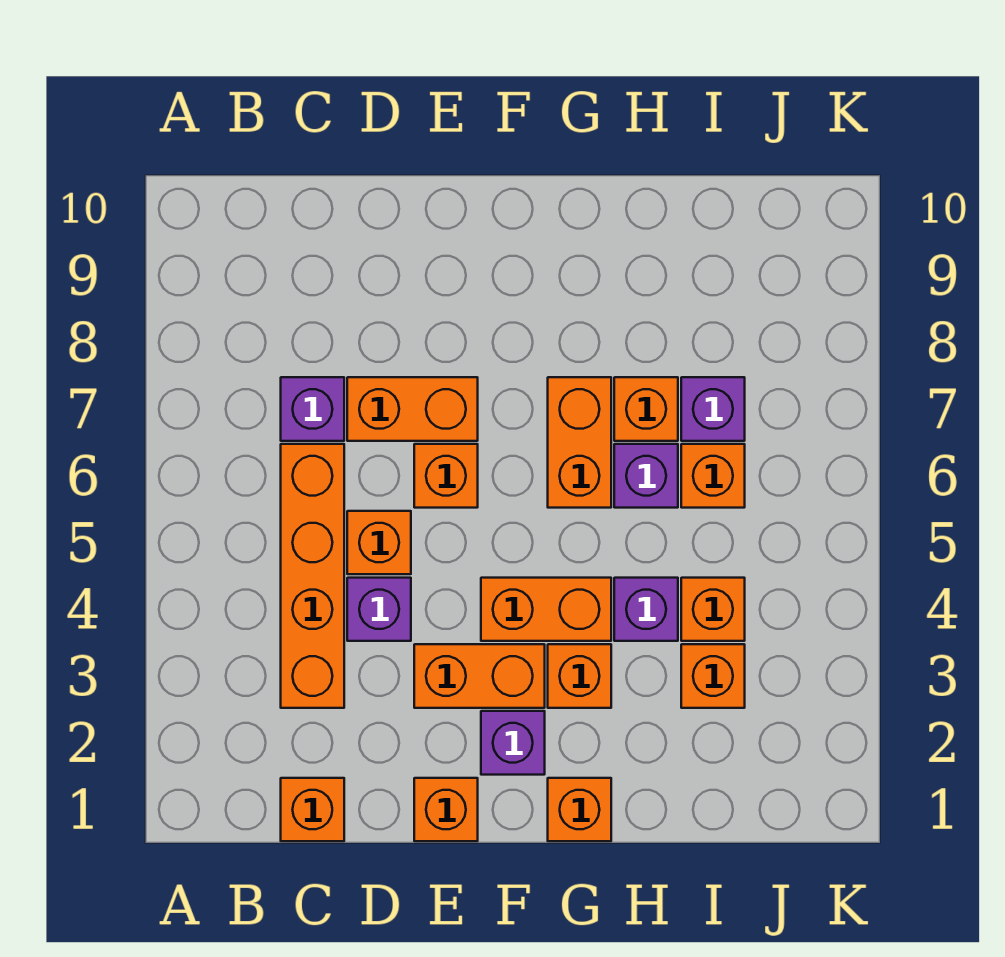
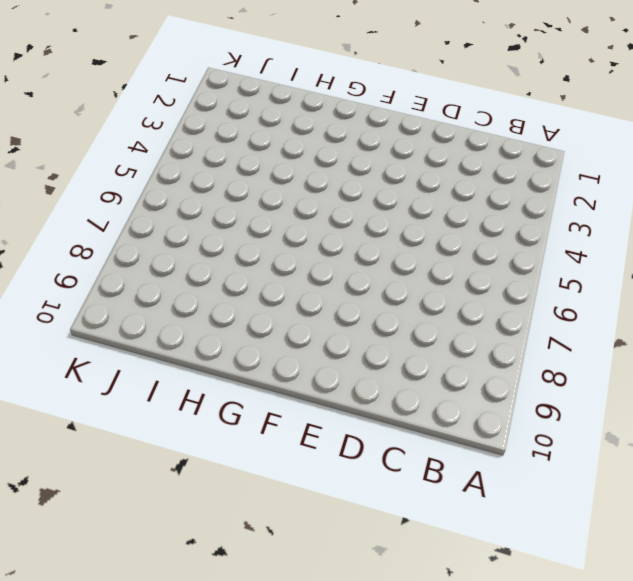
none -> orange 1x1 brick [281,778,344,841]
none -> orange 1x4 brick [281,444,344,708]
none -> purple 1x1 brick [281,377,344,441]

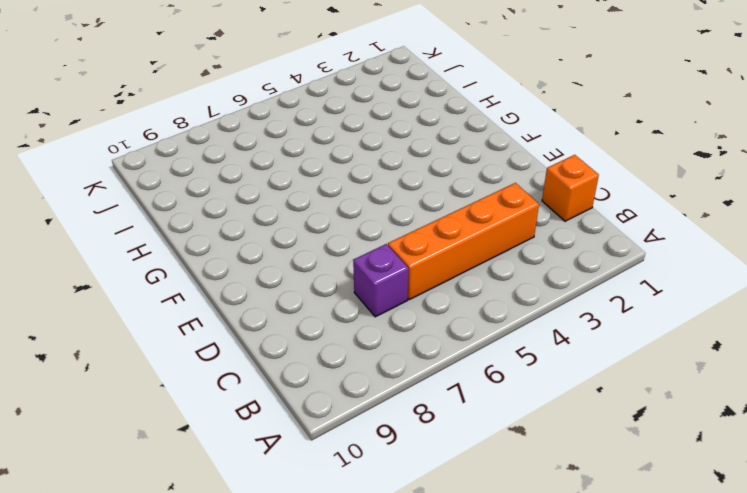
none -> purple 1x1 brick [347,578,411,641]
none -> orange 1x1 brick [347,511,411,574]
none -> orange 1x2 brick [347,377,478,441]

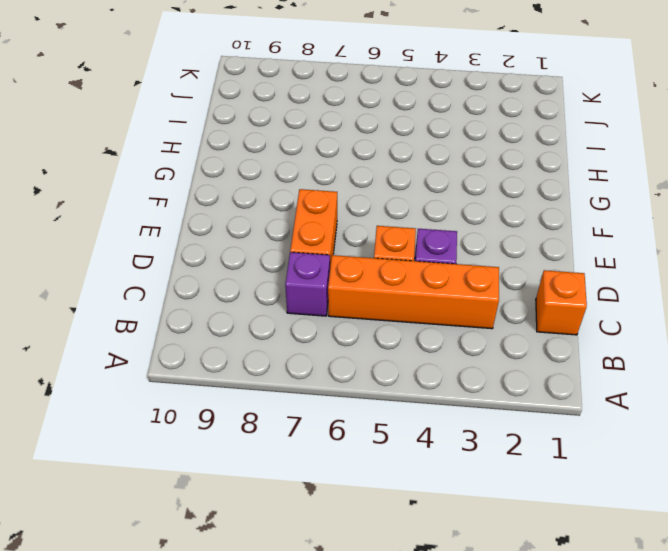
none -> orange 1x1 brick [414,778,478,841]
none -> orange 1x2 brick [414,644,545,708]
none -> orange 1x1 brick [414,444,478,508]

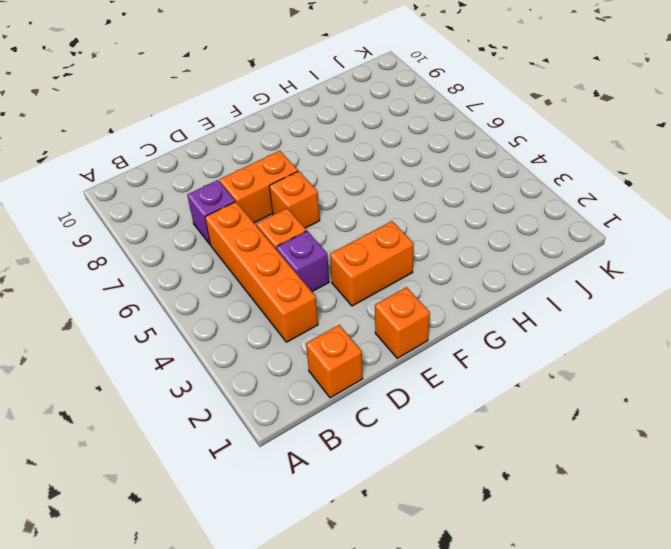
none -> purple 1x1 brick [481,711,545,775]
none -> orange 1x2 brick [481,578,611,641]
none -> orange 1x1 brick [548,778,611,841]

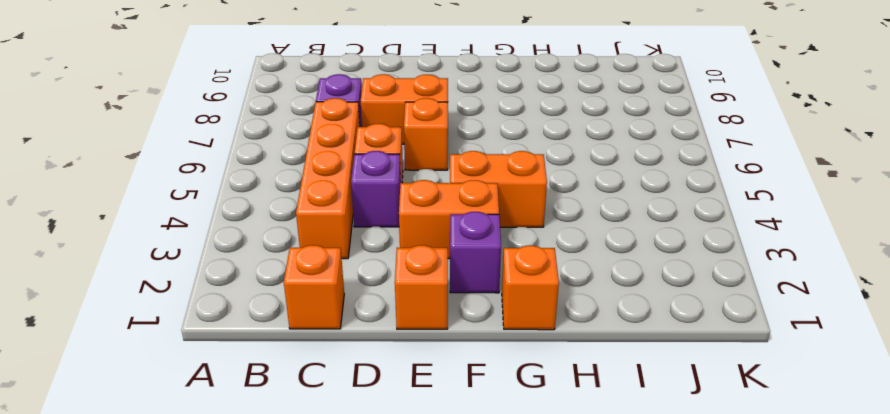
none -> orange 1x1 brick [548,644,611,708]
none -> orange 1x2 brick [548,377,611,508]
none -> purple 1x1 brick [614,578,678,641]

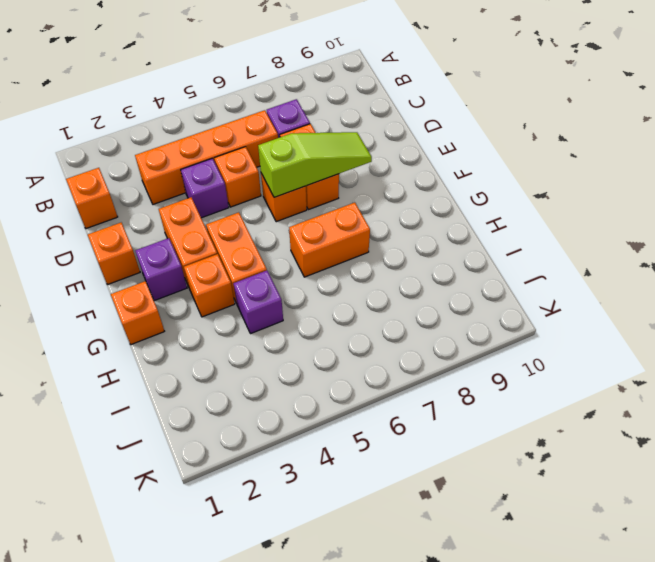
lime 1x3 slope [258,132,372,197] -> none
none -> purple 1x1 brick [614,444,678,508]
none -> orange 1x1 brick [614,377,678,441]
none -> orange 1x1 brick [681,644,745,708]

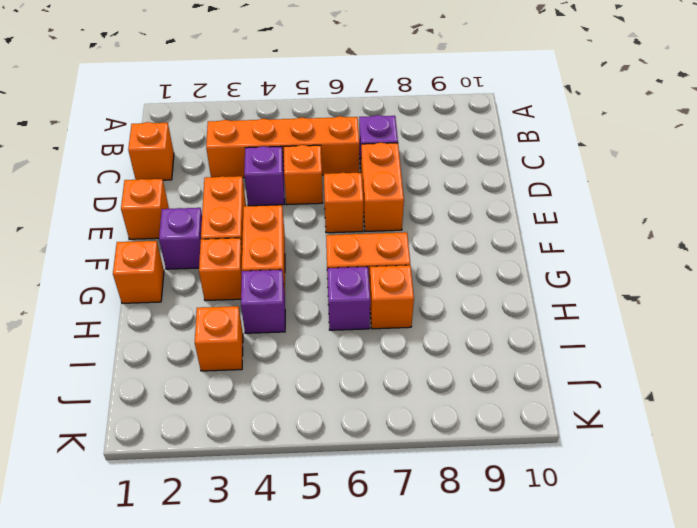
none -> orange 1x1 brick [681,578,745,641]
none -> orange 1x1 brick [681,444,745,508]
none -> purple 1x1 brick [681,377,745,441]

